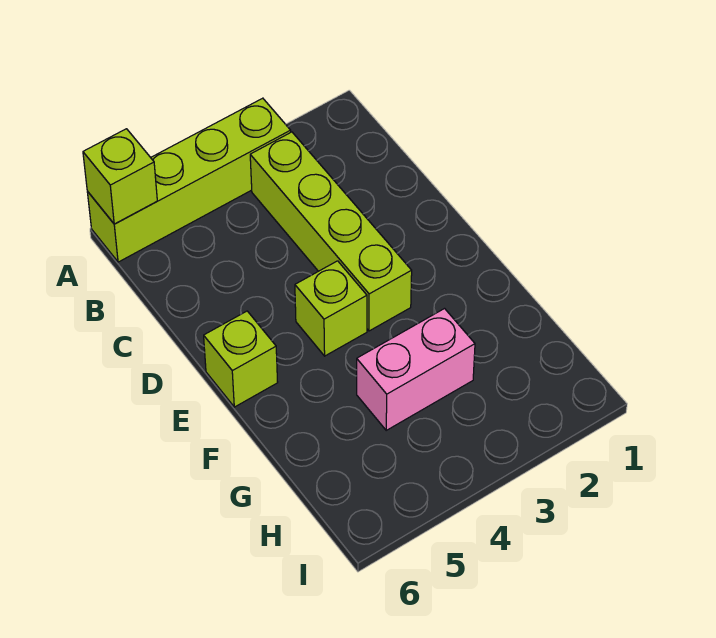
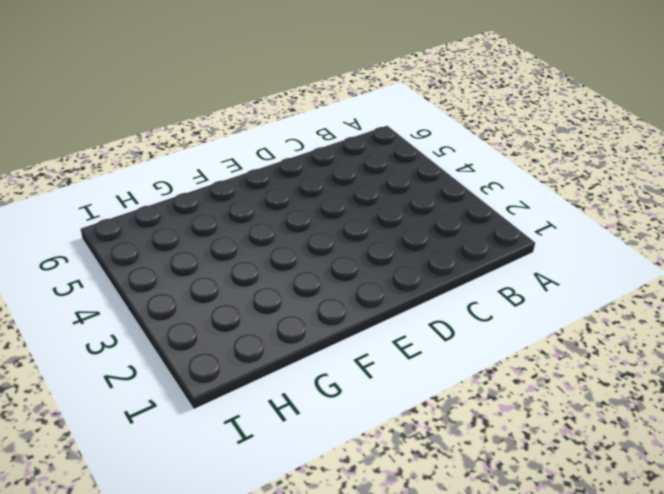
none -> lime 1x4 brick [87,98,291,262]
none -> lime 1x4 brick [250,132,412,331]

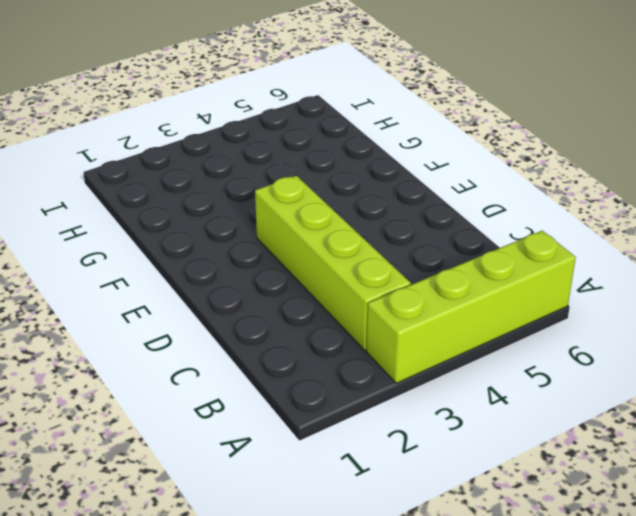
none -> lime 1x1 brick [295,261,367,356]
none -> lime 1x1 brick [204,311,278,407]

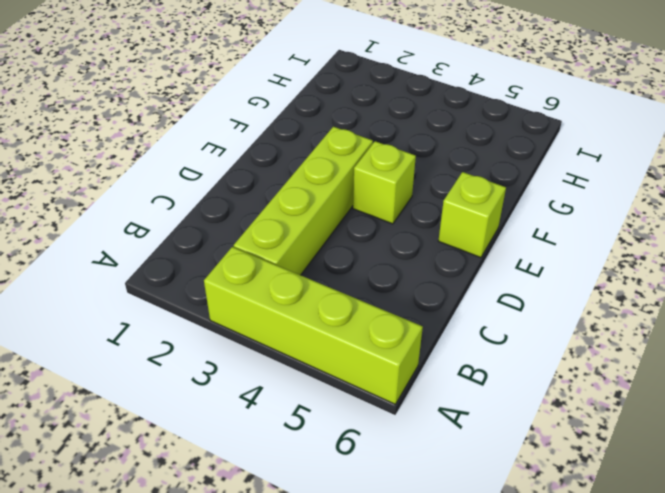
none -> pink 1x2 brick [357,309,475,430]
none -> lime 1x1 brick [83,129,157,224]

